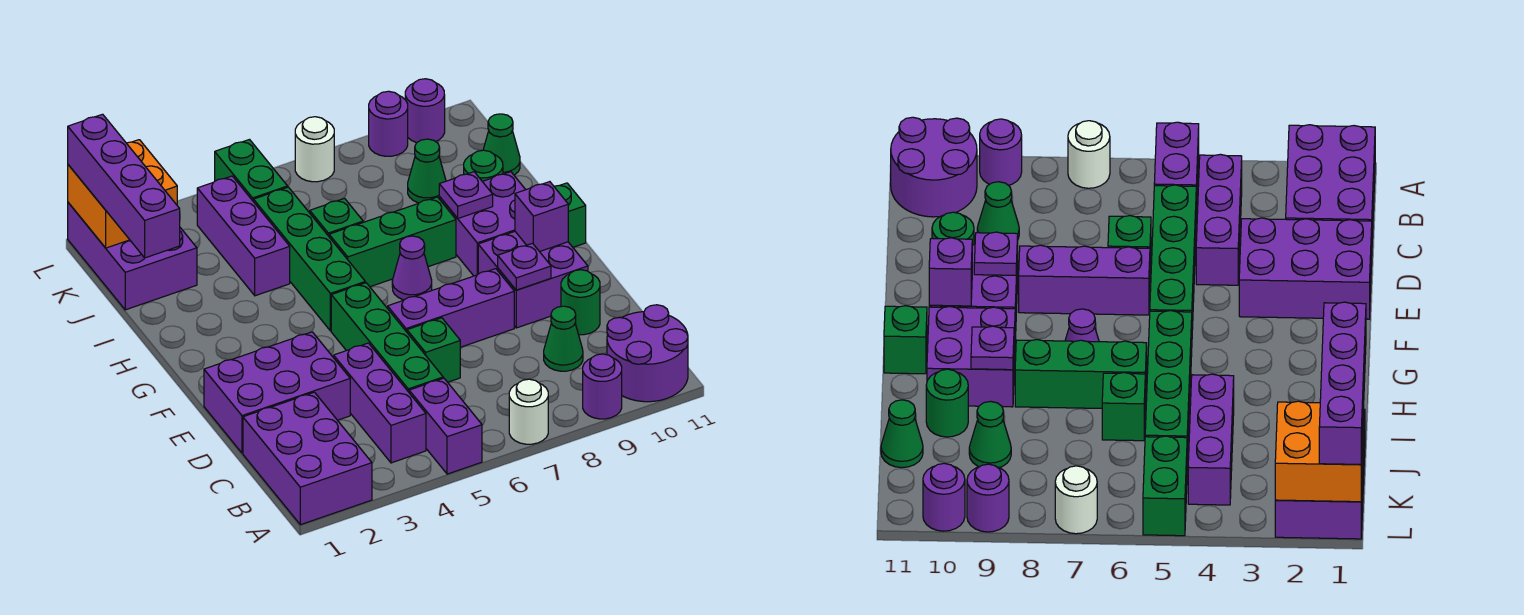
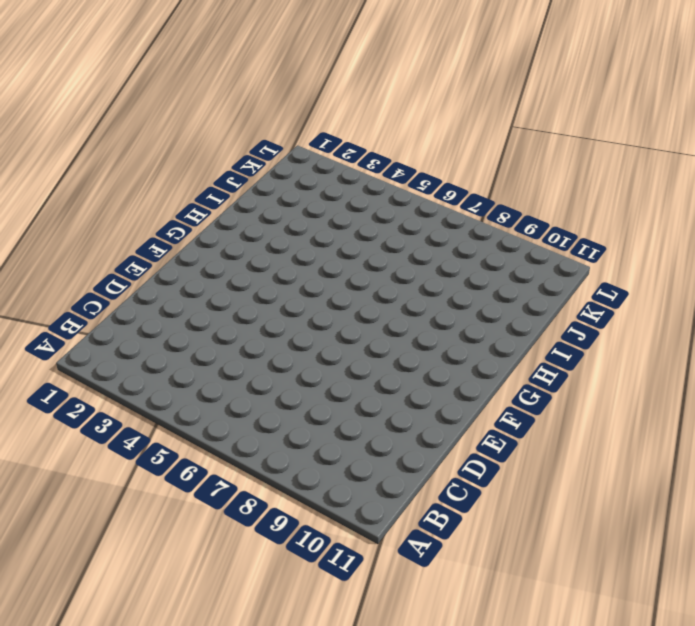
none -> purple 2x3 brick [243,392,372,525]
none -> purple 1x2 brick [409,378,482,474]
none -> white 1x1 round brick [509,379,548,444]
none -> purple 1x1 round brick [583,354,622,419]

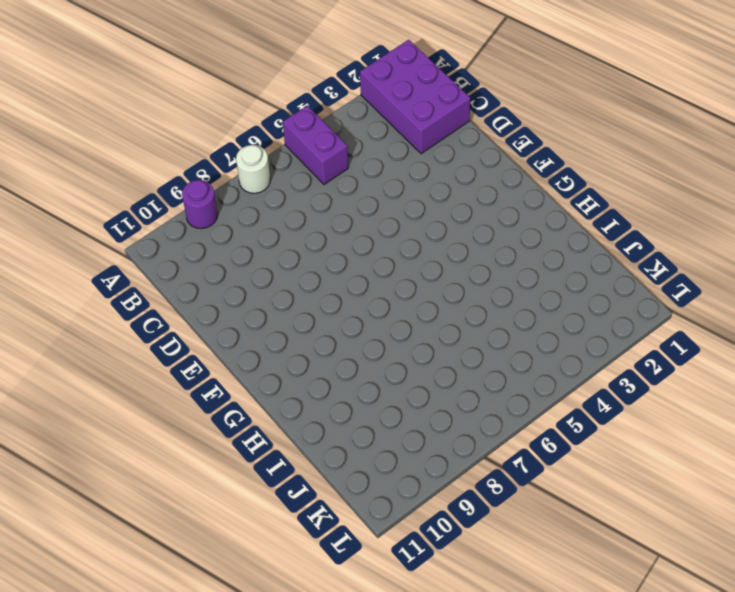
none -> purple 2x2 round brick [607,305,688,402]
none -> purple 1x3 brick [334,343,426,463]
none -> green 1x4 brick [331,283,443,392]
none -> green 1x1 cone [544,306,583,371]

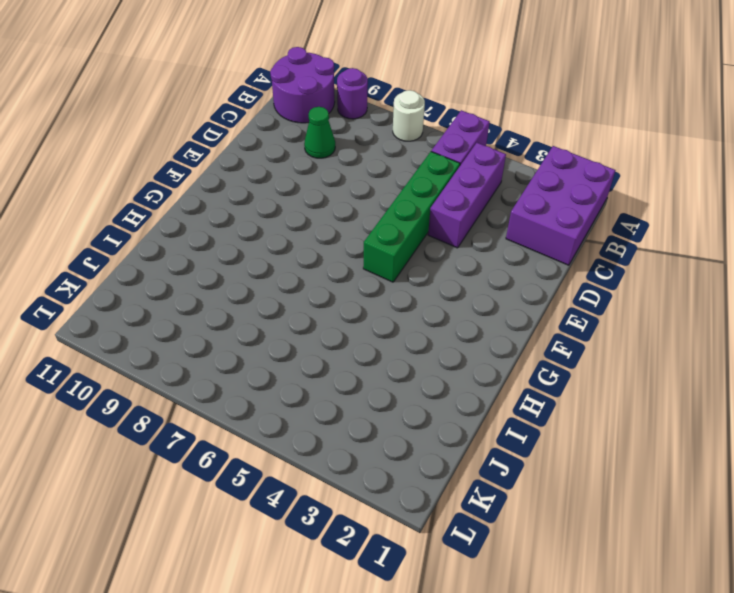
none -> purple 2x3 brick [204,332,350,453]
none -> green 1x1 brick [407,318,460,382]
none -> green 1x1 round brick [561,270,600,335]
none -> purple 1x3 brick [388,269,514,347]

